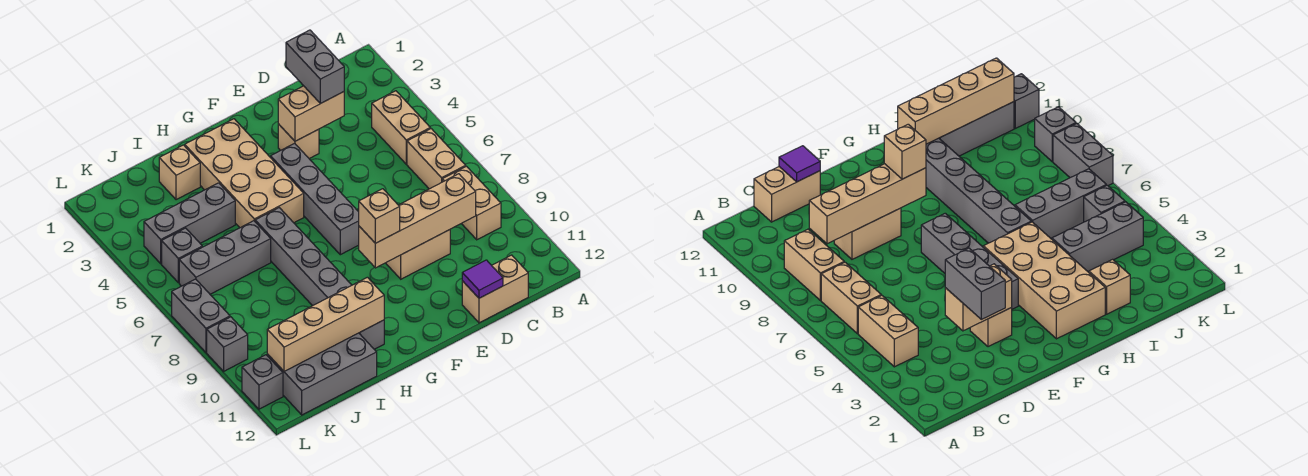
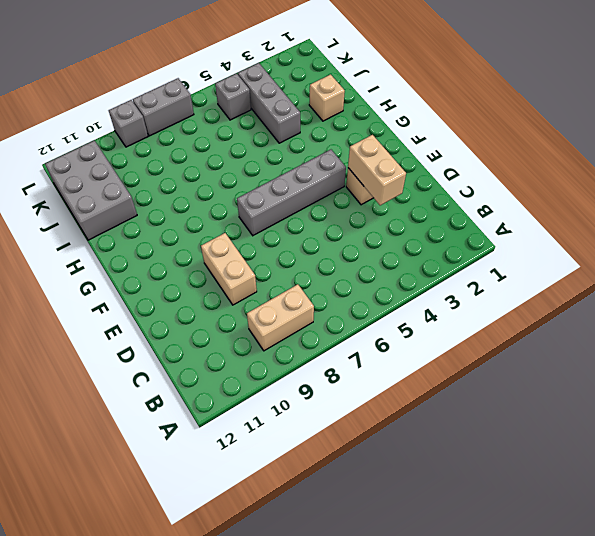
none -> tan 1x2 brick [372,91,430,164]
none -> tan 1x2 brick [407,129,466,189]
none -> tan 1x2 brick [462,255,528,323]

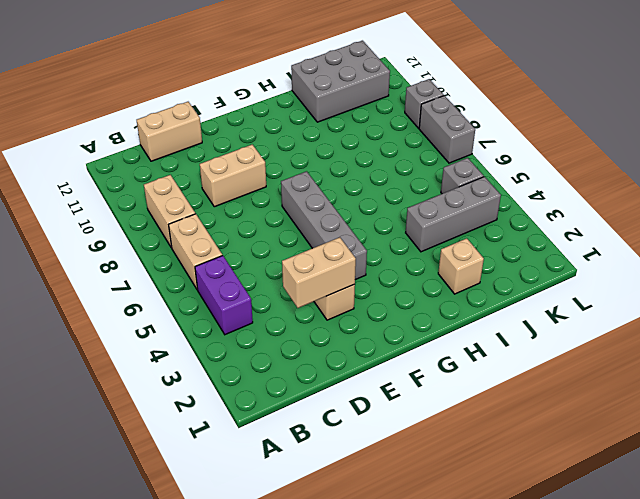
purple 1x2 brick [195,255,253,335] -> tan 1x2 brick [372,91,430,164]
none -> tan 2x4 brick [185,119,304,228]
none -> grey 1x6 brick [255,208,384,349]
none -> grey 1x3 brick [179,221,271,294]

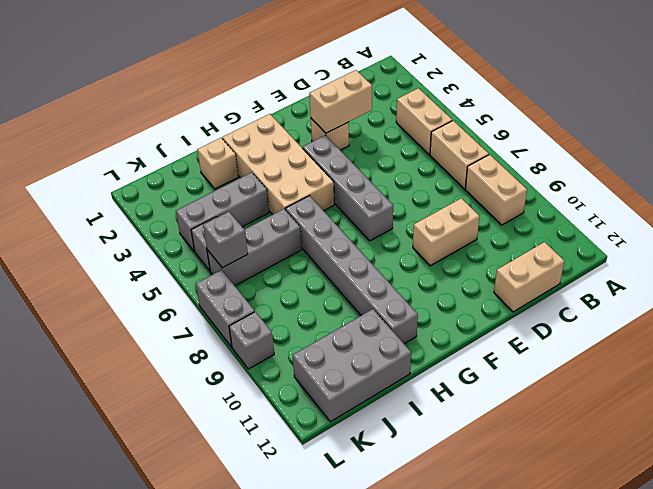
grey 1x1 brick [203,212,248,268] -> grey 1x1 brick moved to [242,355,283,409]
none -> tan 1x4 brick [359,174,476,268]
none -> purple 1x1 tile [462,260,503,298]
none -> tan 1x4 brick [267,277,384,372]

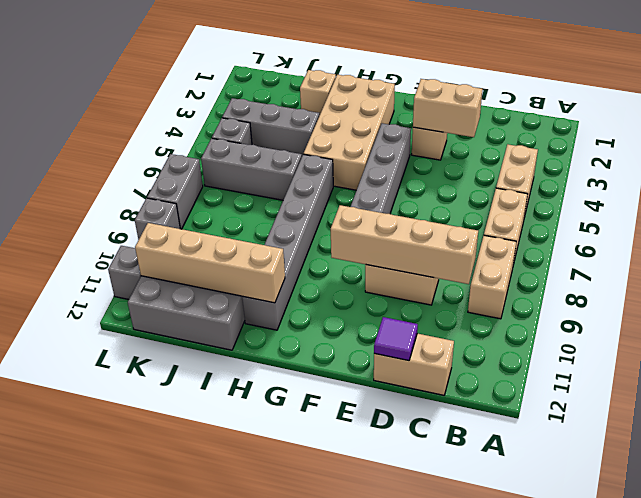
none -> grey 1x2 brick [286,30,344,104]
none -> tan 1x1 brick [359,189,400,243]

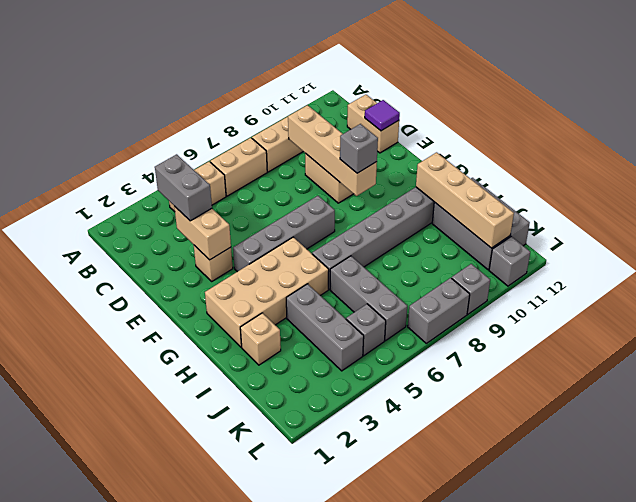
grey 1x2 brick [155,154,212,221] -> grey 1x2 brick turned to [286,30,344,104]
grey 1x1 brick [340,124,378,173] -> tan 1x1 brick [359,189,400,243]

